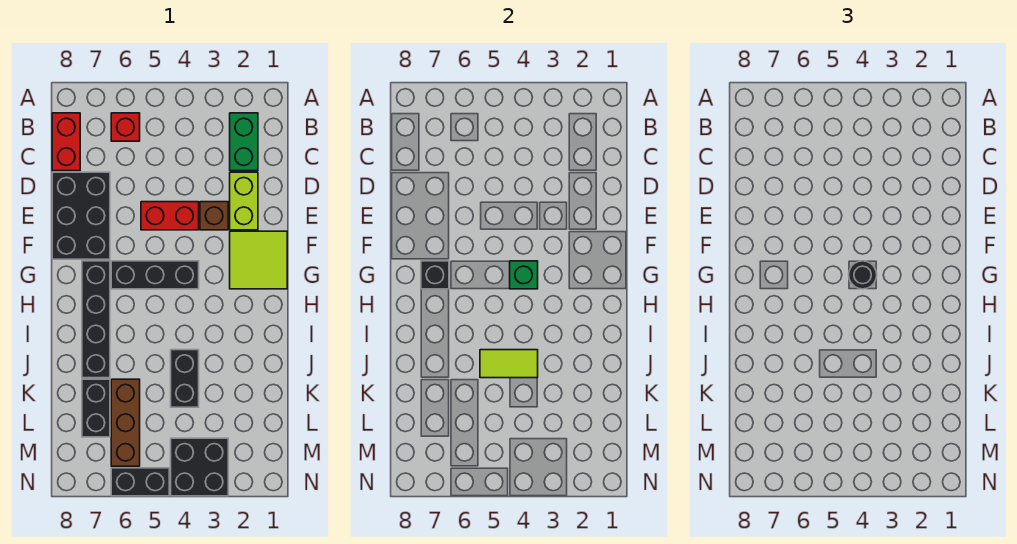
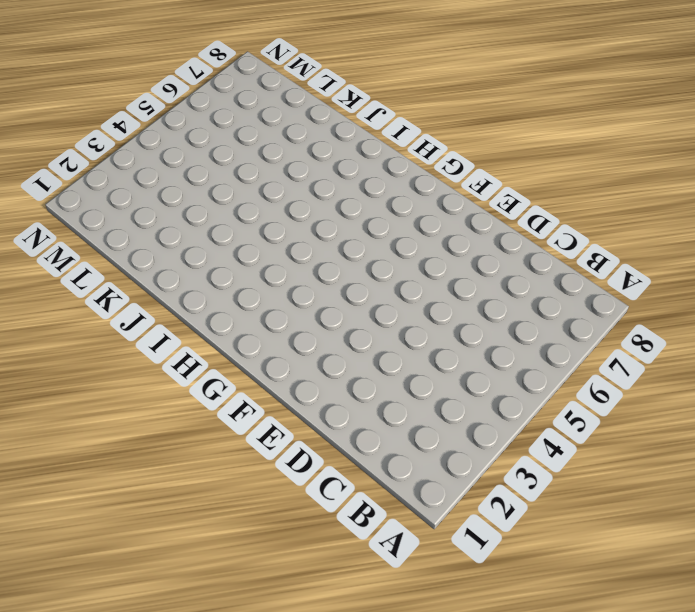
none -> green 1x2 brick [230,113,258,171]
none -> red 1x1 brick [111,113,140,141]
none -> red 1x2 brick [52,113,80,171]

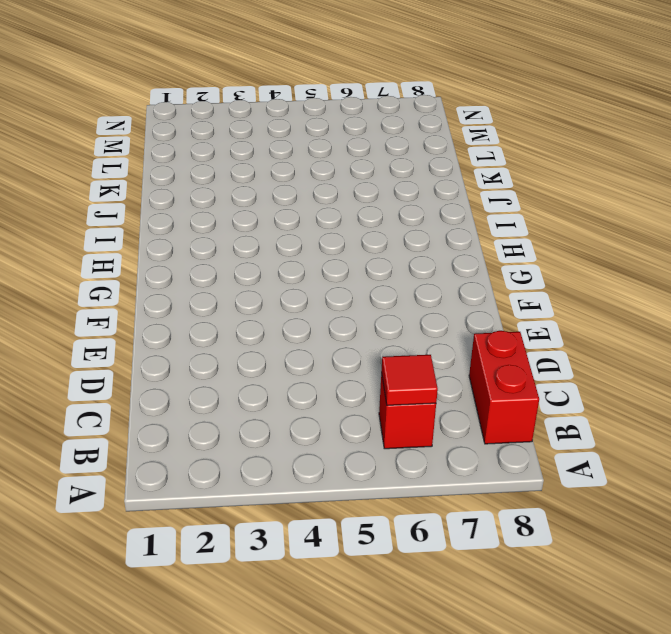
red 1x1 tile [382,355,438,405] -> none
none -> green 1x2 brick [230,113,258,171]
none -> lime 1x2 brick [230,172,258,230]
none -> black 2x3 brick [52,172,110,259]

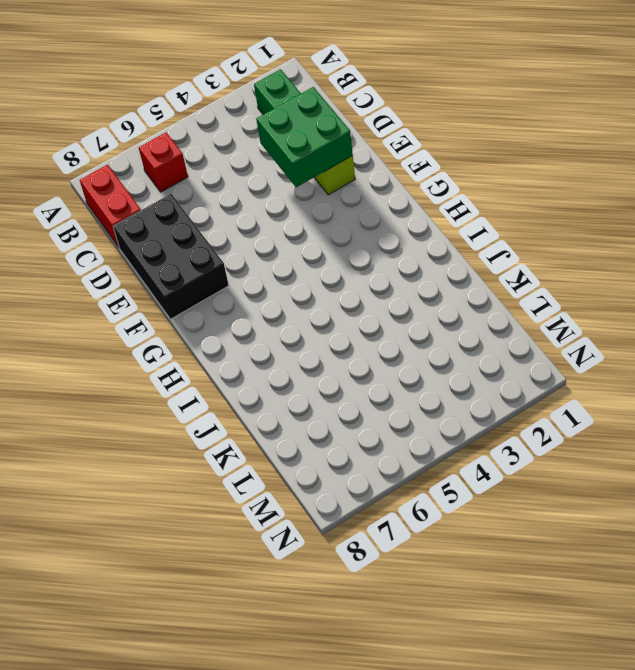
green 2x2 brick [256,87,353,187] -> none
none -> brown 1x1 brick [200,202,228,230]
none -> red 1x2 brick [141,202,199,230]
none -> lime 2x2 tile [230,231,287,289]

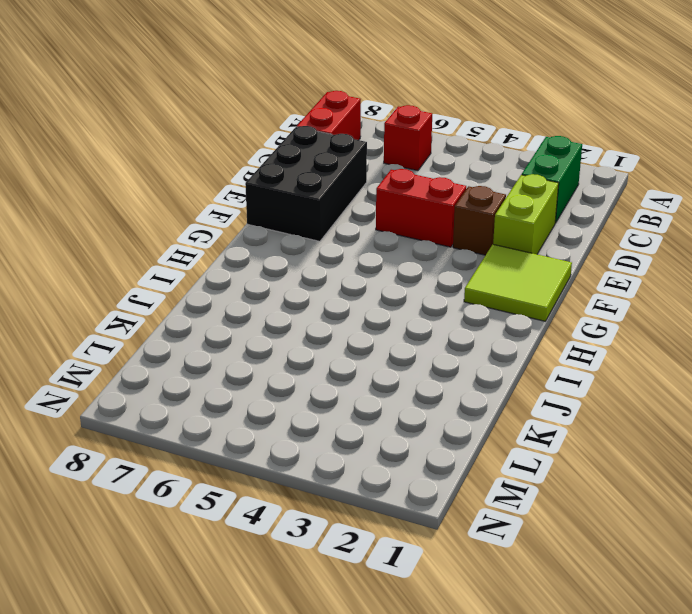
none -> black 1x3 brick [111,261,199,289]
none -> black 1x4 brick [82,261,110,378]
none -> black 1x2 brick [171,350,199,407]

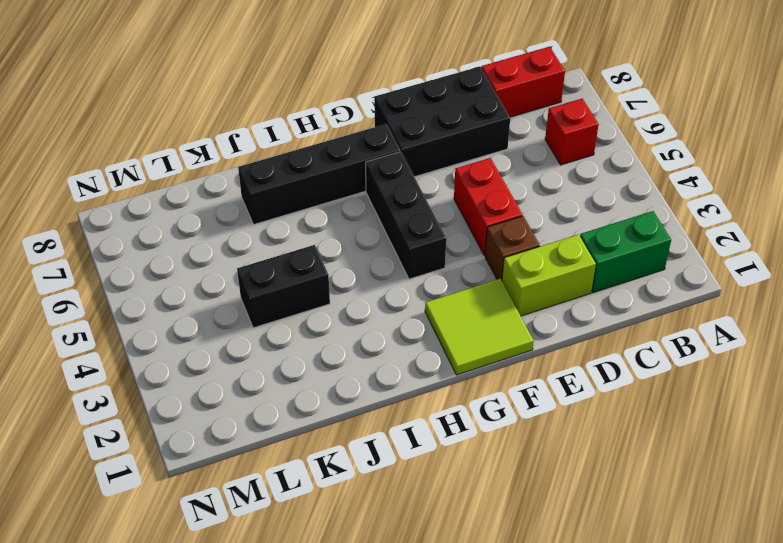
none -> brown 1x3 brick [111,379,140,466]
none -> black 1x2 brick [82,379,110,437]
none -> black 2x2 brick [171,438,228,496]

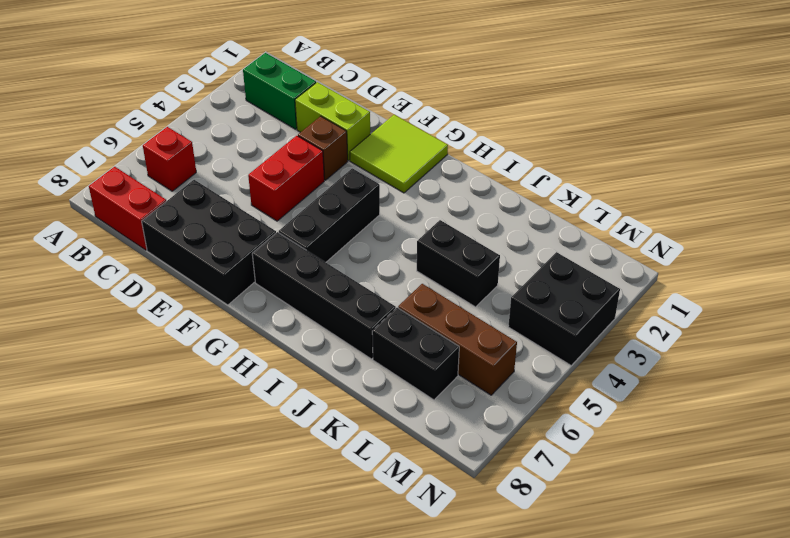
none -> black 1x2 brick [111,468,169,496]
none -> green 1x1 brick [510,261,538,289]
none -> black 1x1 brick [421,261,449,289]

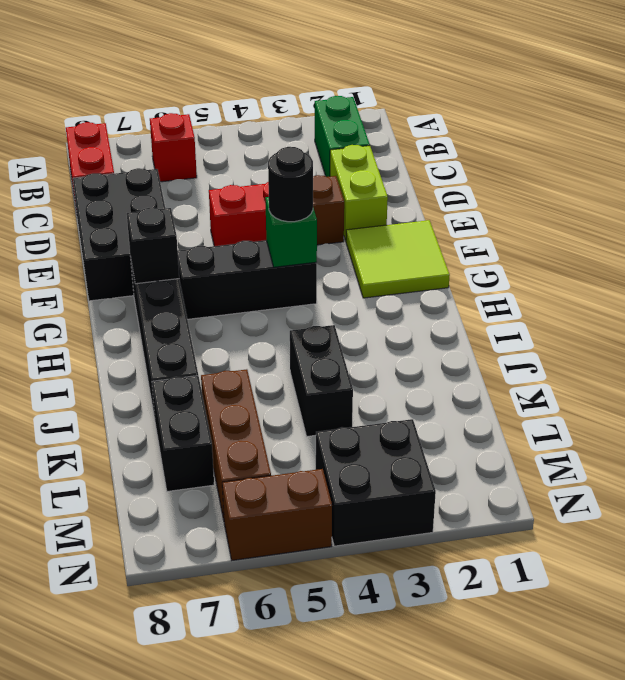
brown 1x2 brick [222,469,332,560] -> black 1x2 brick [111,468,169,496]
none -> lime 1x2 tile [480,350,538,378]

